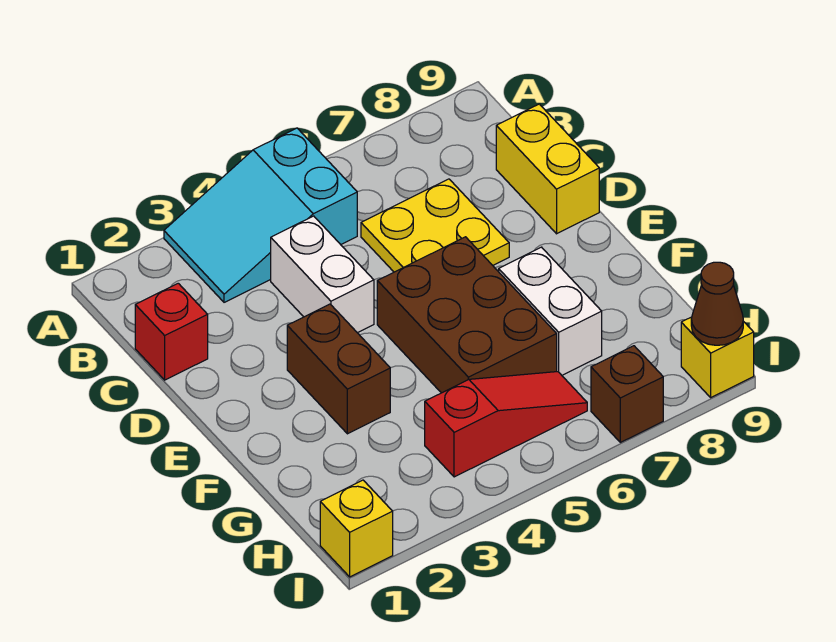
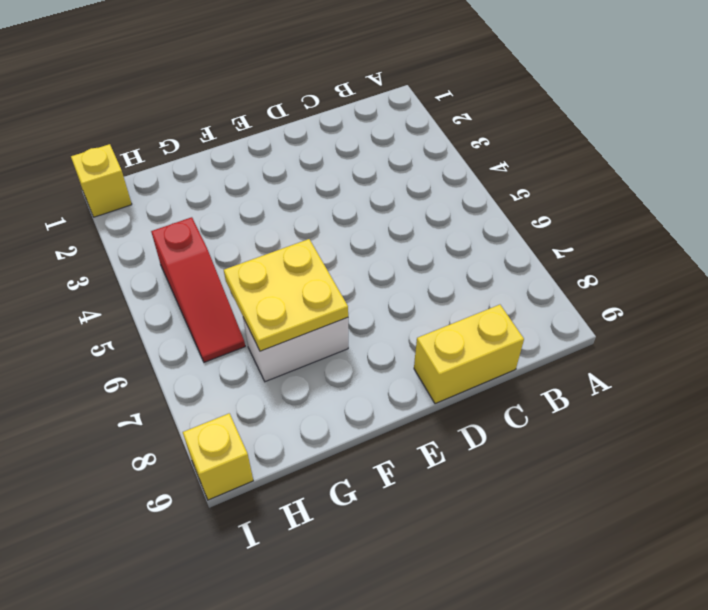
yellow 2x2 plate [224,239,348,351] -> yellow 2x2 plate moved to [361,179,509,272]
none -> cyan 2x3 slope [164,128,357,302]
none -> red 1x1 brick [135,283,208,380]
none -> white 1x2 brick [271,216,374,333]

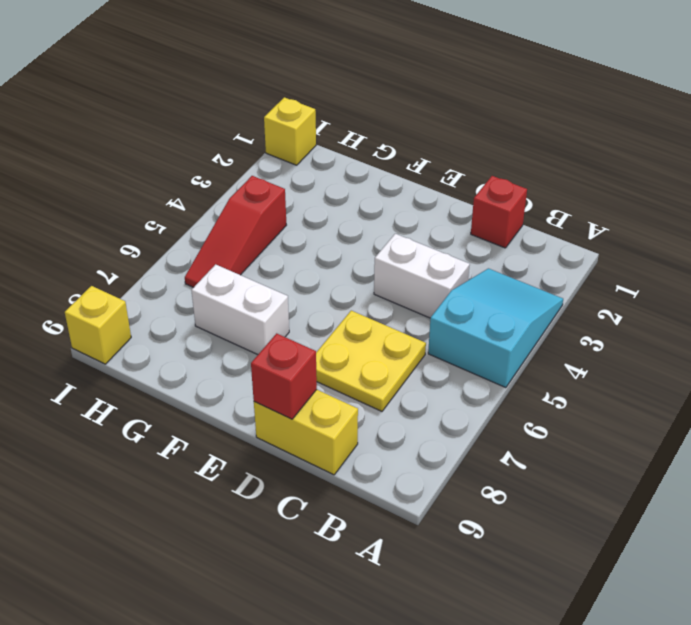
red 1x1 brick [251,333,317,419] -> none
none -> brown 1x2 brick [287,304,390,434]
none -> brown 2x3 brick [377,237,557,393]
none -> brown 1x1 brick [591,346,663,442]

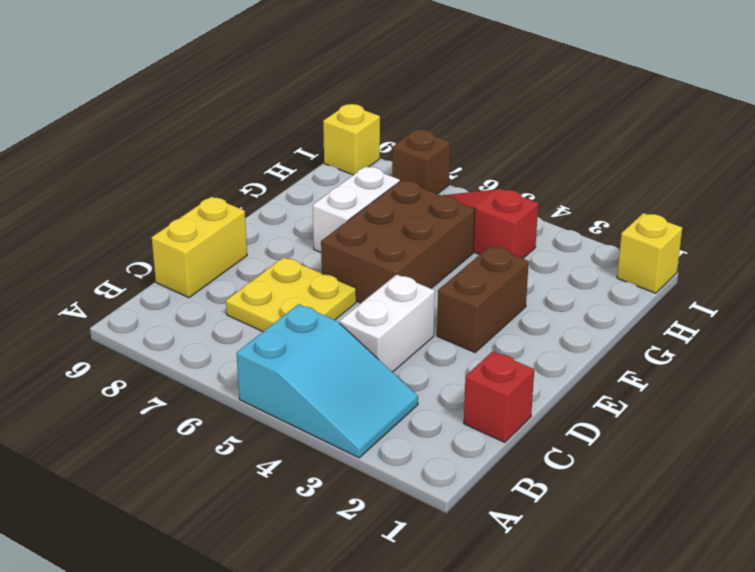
none -> brown 1x1 cone [691,262,743,345]

